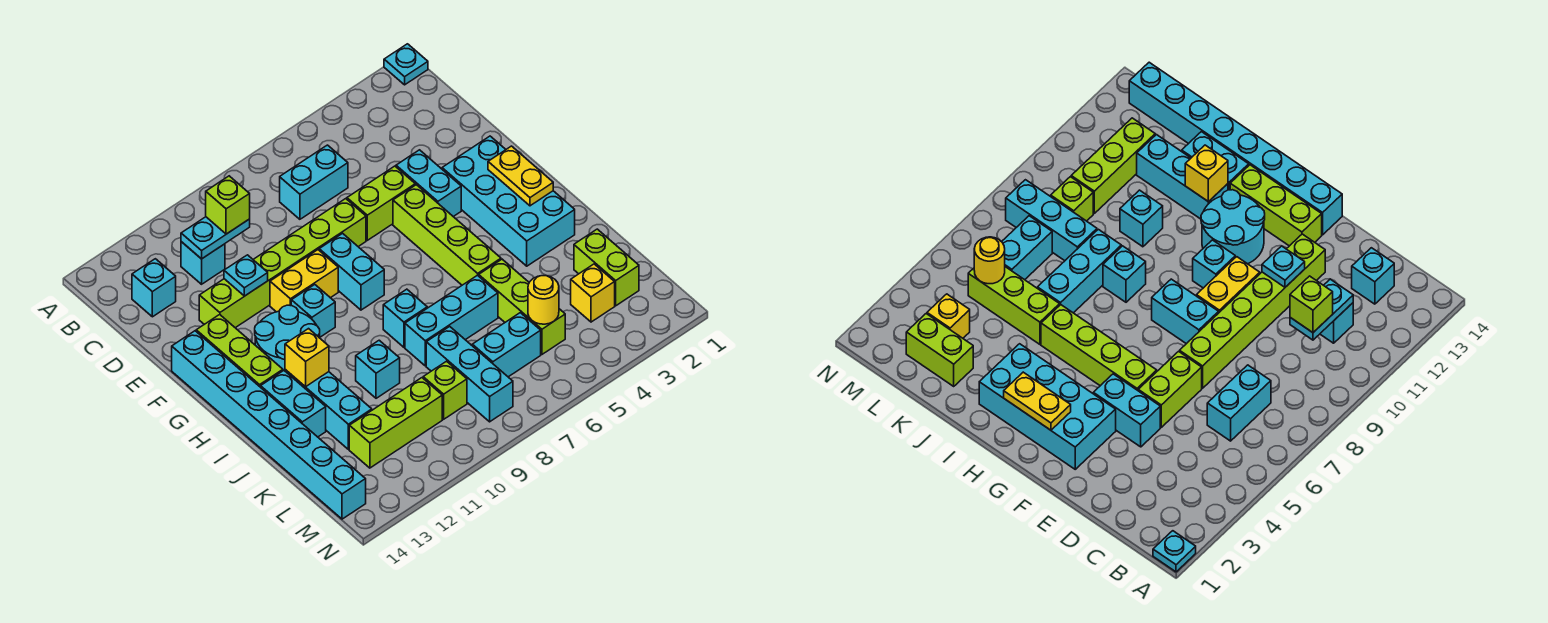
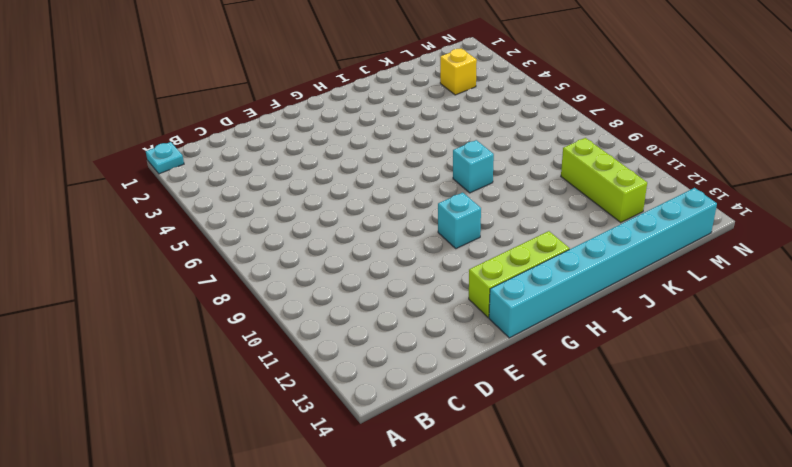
none -> cyan 1x2 brick [280,145,348,219]
none -> cyan 1x1 brick [181,242,225,284]
none -> cyan 1x1 brick [132,259,176,317]
none -> cyan 1x2 brick [396,150,461,217]

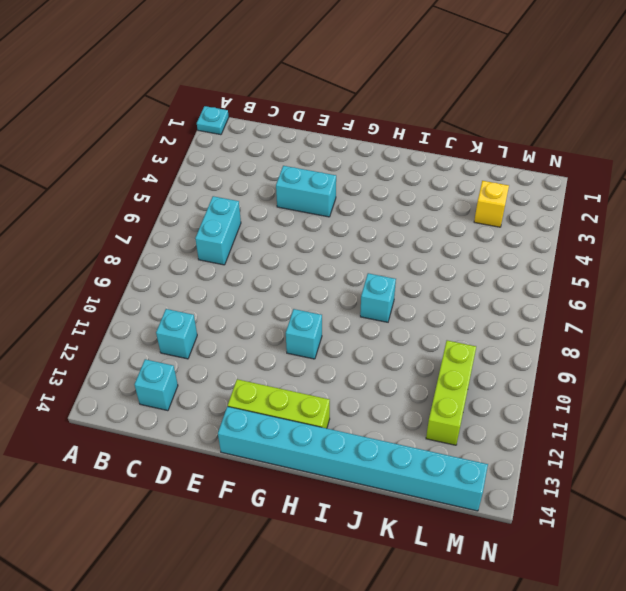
none -> lime 1x2 brick [347,166,415,240]
none -> lime 1x6 brick [199,199,366,328]
none -> cyan 2x4 brick [442,136,575,266]
none -> lime 1x4 brick [393,185,501,285]

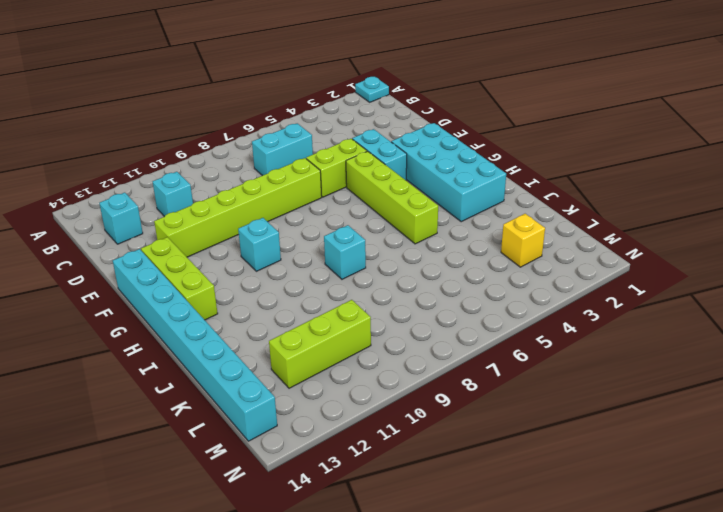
none -> cyan 1x2 brick [319,233,384,310]
none -> yellow 1x2 brick [270,250,338,312]
none -> cyan 2x2 round brick [255,305,320,371]
none -> cyan 1x3 brick [285,370,372,449]

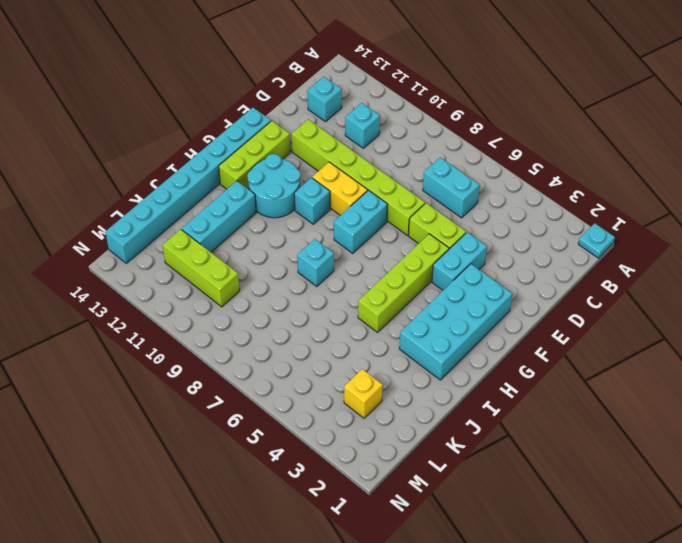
none -> cyan 1x2 brick [261,371,326,437]
none -> lime 1x3 brick [479,259,565,354]
none -> cyan 1x3 brick [405,275,498,366]
none -> cyan 1x1 brick [356,340,400,398]

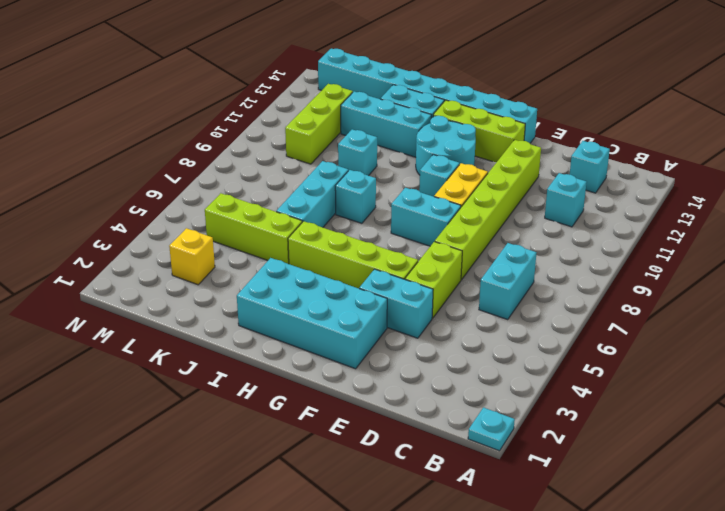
none -> lime 1x2 brick [574,229,639,306]
none -> cyan 1x3 brick [426,326,513,422]
none -> cyan 1x2 brick [472,313,541,377]
none -> lime 1x1 brick [423,361,467,419]

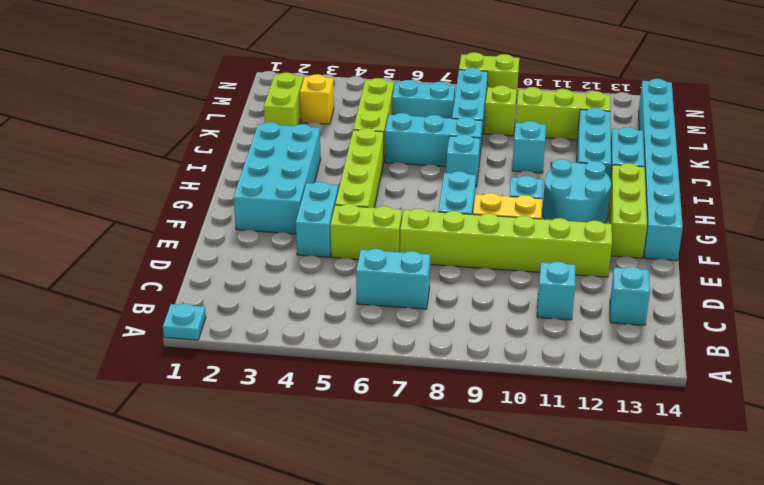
lime 1x2 brick [459,52,519,98] -> none
none -> cyan 1x2 plate [181,217,250,259]
none -> cyan 1x1 plate [224,255,268,296]
none -> yellow 1x2 plate [488,146,553,206]
none -> yellow 1x1 brick [285,329,329,387]

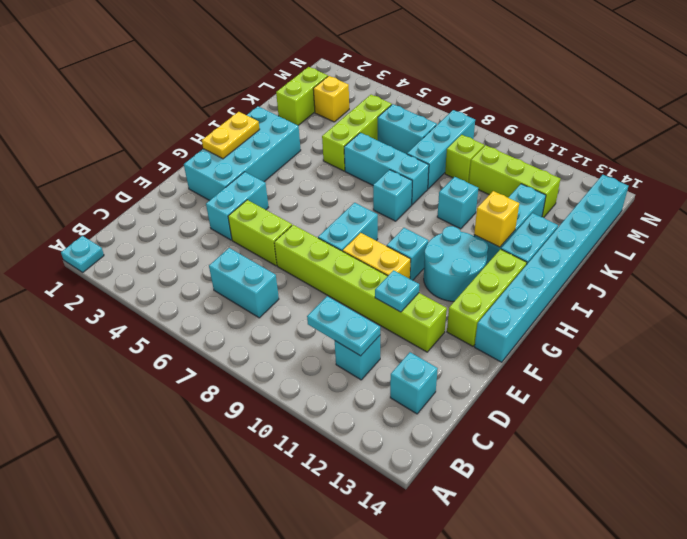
none -> lime 1x4 brick [393,185,501,285]
none -> yellow 1x1 round brick [528,276,559,324]
none -> lime 1x1 brick [206,176,250,234]

